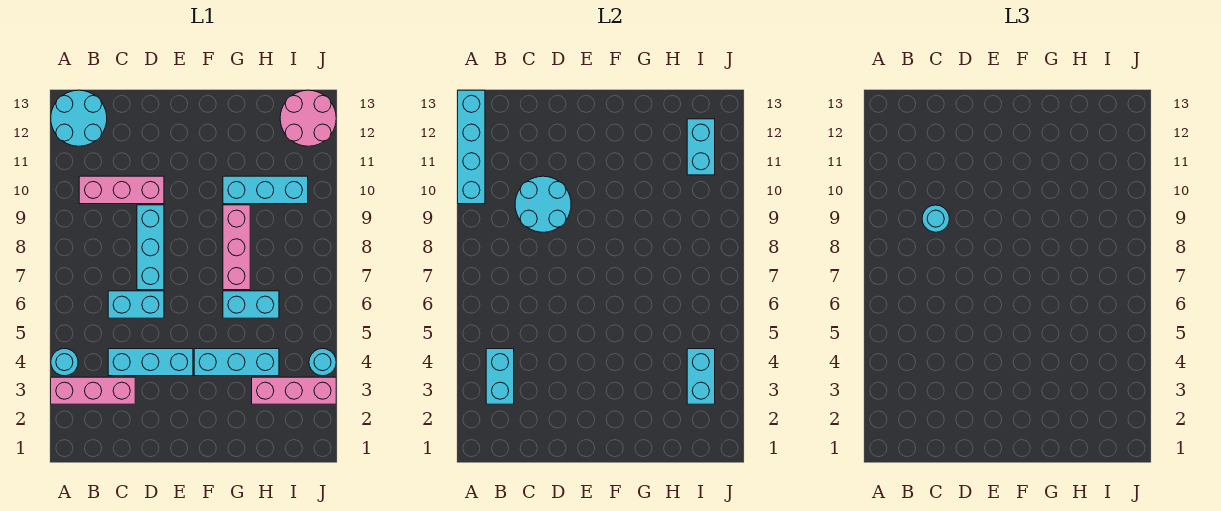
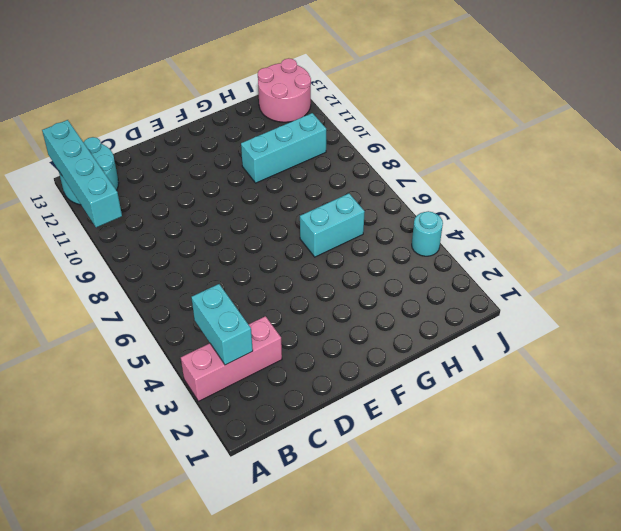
none -> cyan 1x1 round brick [51,349,78,376]
none -> pink 1x3 brick [79,176,164,204]
none -> cyan 1x3 brick [108,349,193,376]

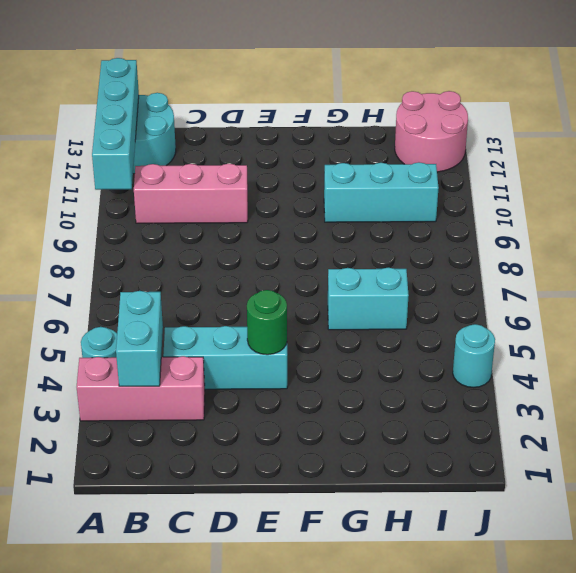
green 1x1 round brick [247,290,287,355] -> none
none -> cyan 1x2 brick [108,291,164,318]
none -> cyan 1x3 brick [137,205,164,290]
none -> cyan 1x3 brick [194,349,279,376]

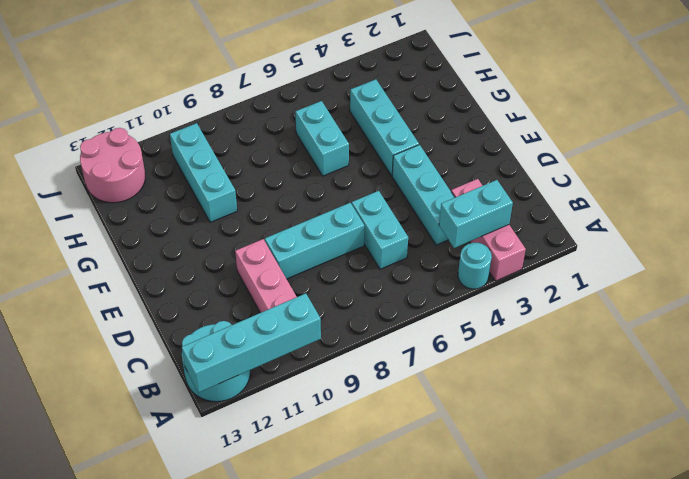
none -> pink 1x3 brick [223,205,250,290]
none -> pink 1x3 brick [252,377,336,404]
none -> cyan 1x1 round brick [309,349,336,376]

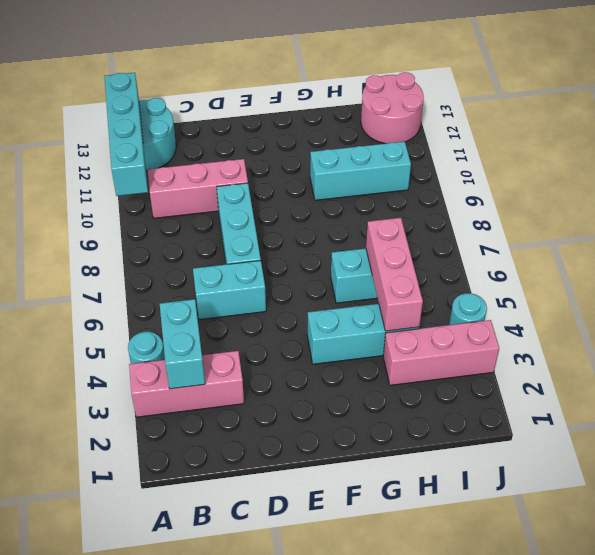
pink 1x3 brick [366,218,423,331] -> pink 1x3 brick moved to [223,205,250,290]
none -> cyan 1x3 brick [108,349,193,376]
none -> cyan 2x2 round brick [515,176,571,232]
none -> cyan 1x2 brick [687,349,715,404]

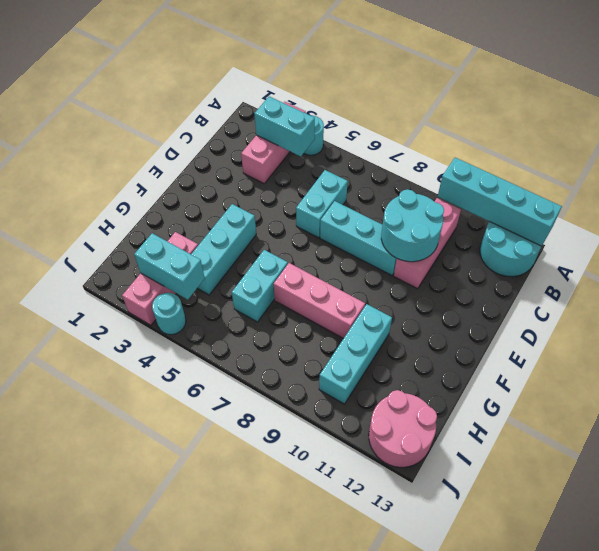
none -> cyan 1x3 brick [108,349,193,376]
none -> cyan 1x2 brick [687,119,715,175]
none -> cyan 1x1 round brick [922,205,949,232]

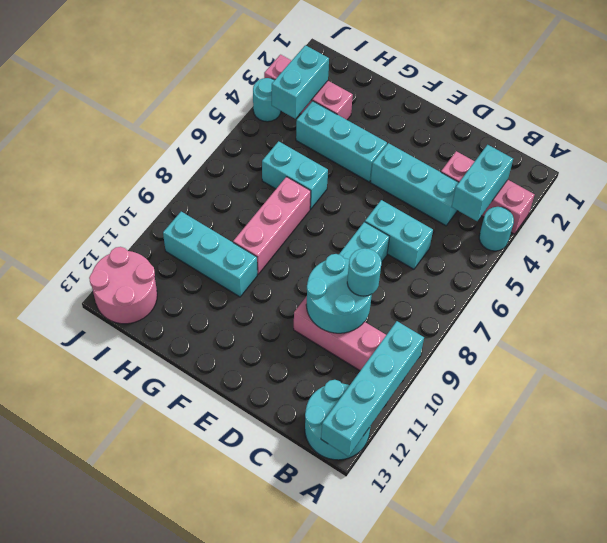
none -> cyan 1x2 brick [687,119,715,175]

